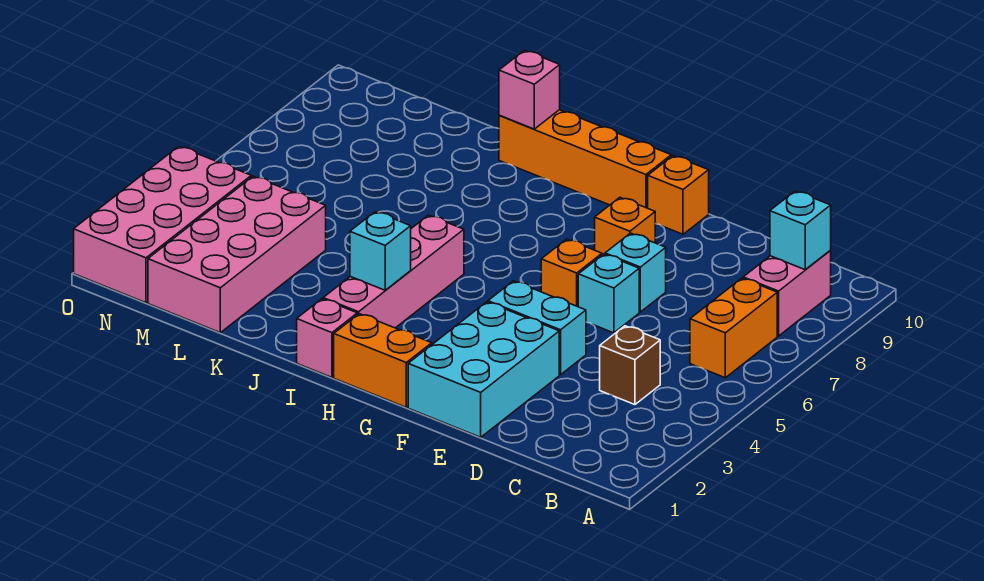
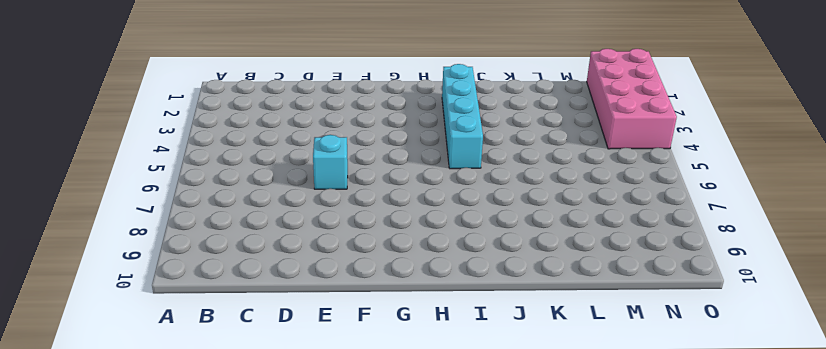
cyan 1x4 brick [442,64,483,169] -> pink 1x4 brick [323,215,464,328]
none -> orange 1x2 brick [690,278,777,378]
none -> pink 1x2 brick [743,251,831,336]
none -> brown 1x1 brick [600,326,660,405]

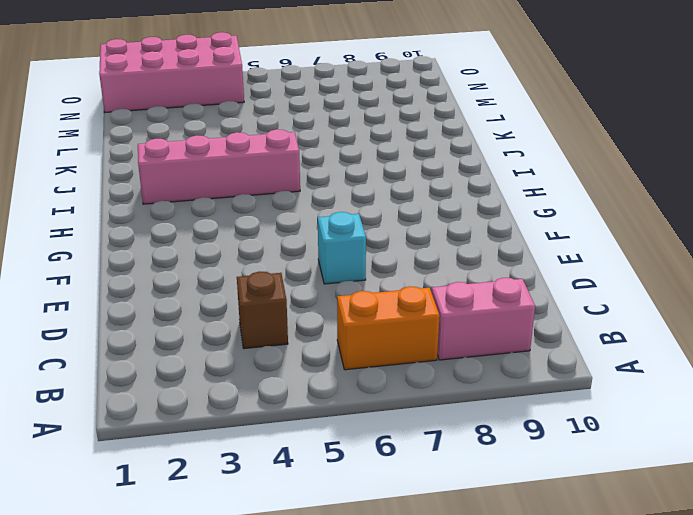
none -> cyan 2x3 brick [408,302,559,437]
none -> cyan 1x2 brick [488,281,586,375]
none -> cyan 1x1 brick [605,233,666,312]

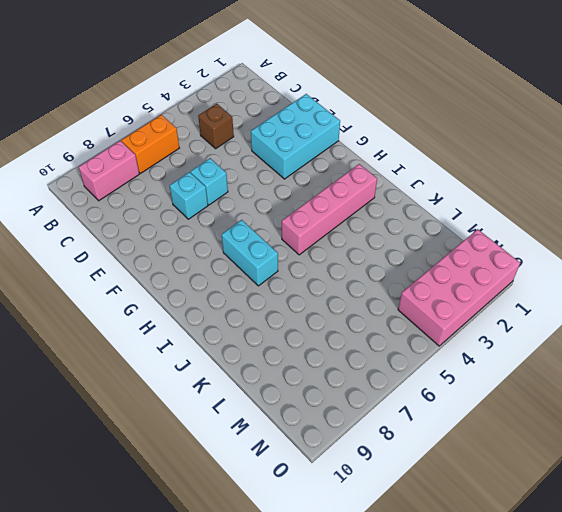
cyan 1x2 brick [222,220,278,286] -> cyan 1x2 brick moved to [488,281,586,375]
none -> orange 1x1 brick [541,239,602,307]
none -> orange 1x1 brick [595,198,655,255]
none -> orange 1x1 brick [648,156,709,234]

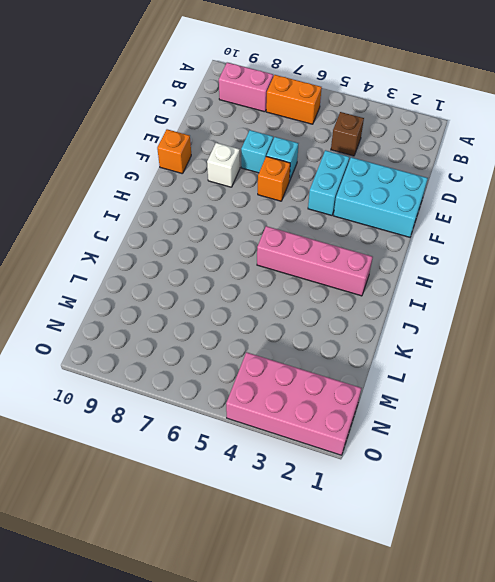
white 1x1 brick [207,143,240,187] -> orange 1x1 brick [595,198,655,255]
none -> orange 1x2 brick [334,314,432,407]
none -> orange 1x4 brick [499,110,671,208]
none -> pink 1x1 brick [297,299,357,378]

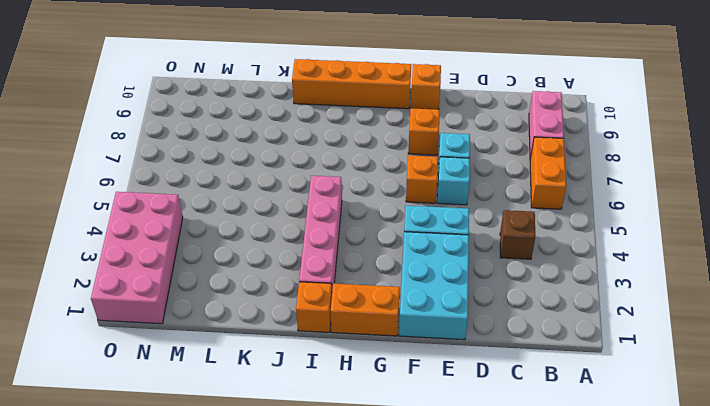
orange 1x1 brick [296,282,332,332] -> pink 1x1 brick [297,299,357,378]
none -> pink 2x4 brick [148,176,326,333]
none -> cyan 1x1 brick [770,191,831,270]
none -> cyan 1x1 brick [350,212,411,290]

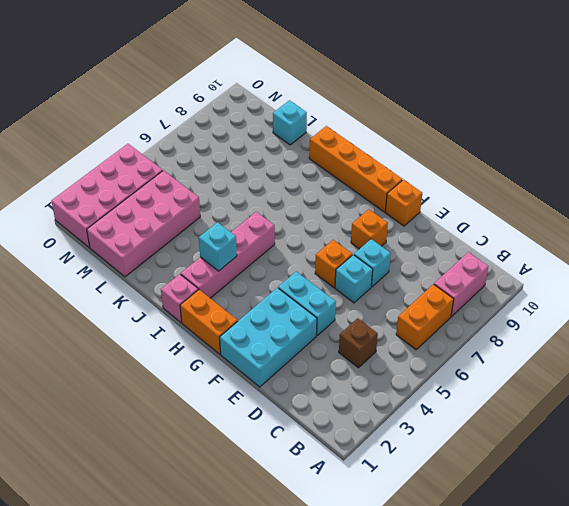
cyan 1x1 brick [273,100,307,145] -> cyan 1x1 brick moved to [770,191,831,270]
none -> pink 1x1 brick [499,50,560,129]

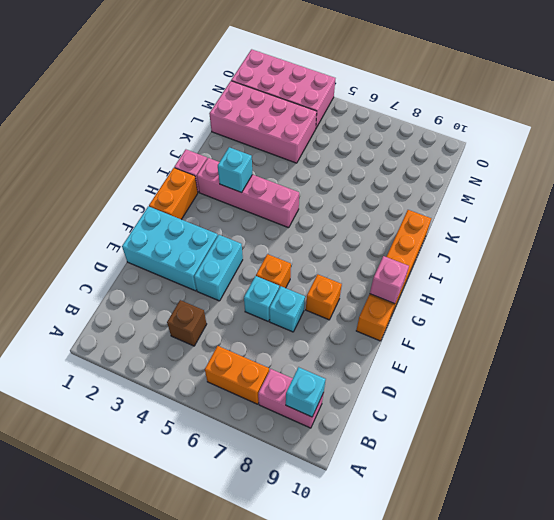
pink 1x1 brick [370,256,409,304] -> pink 1x1 brick moved to [499,50,560,129]

